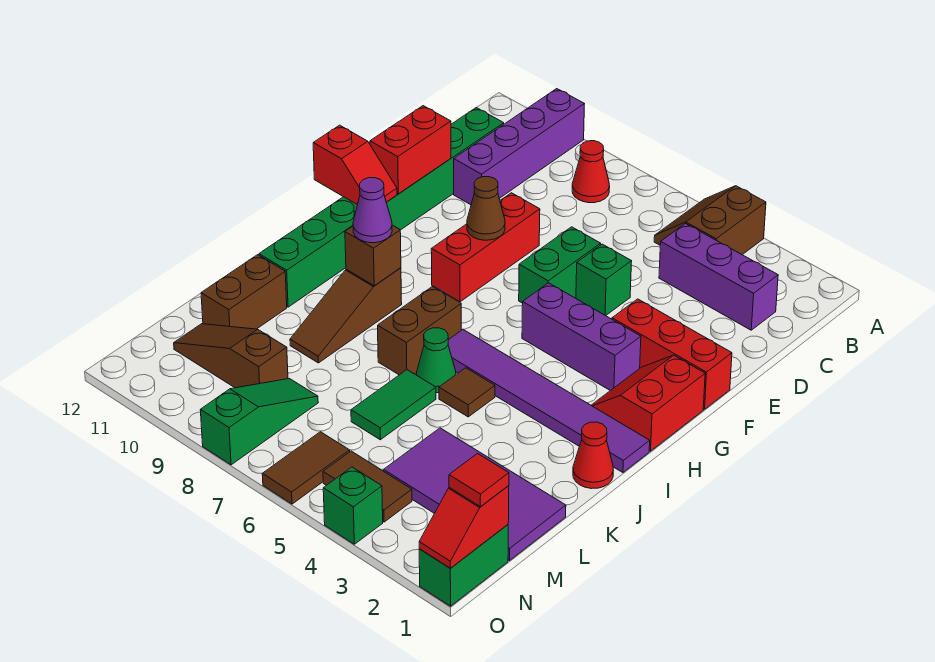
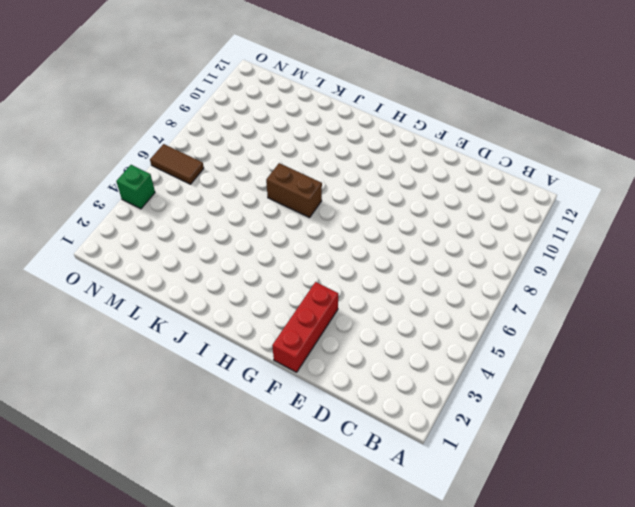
none -> brown 2x2 slope [654,186,766,255]
none -> purple 1x4 brick [454,89,584,205]
none -> red 1x1 cone [572,141,610,203]
none -> purple 1x3 brick [659,223,778,330]

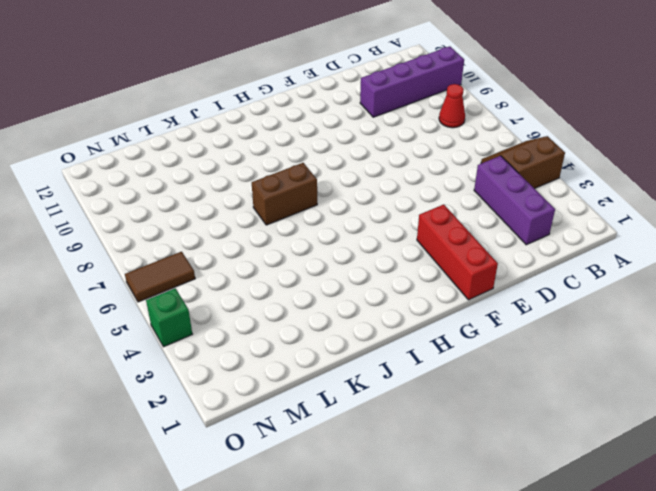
none -> green 1x8 brick [259,108,504,307]
none -> green 1x1 brick [576,244,632,316]
none -> green 1x2 brick [519,227,601,303]
none -> red 1x3 brick [431,193,540,302]

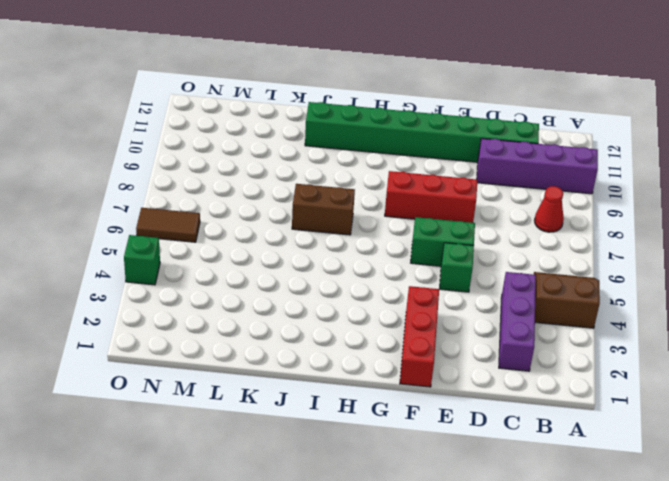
none -> red 2x2 slope [591,355,705,451]
none -> purple 1x3 brick [522,283,641,391]
none -> purple 1x6 tile [448,329,650,472]
none -> brown 1x3 slope [290,268,402,363]

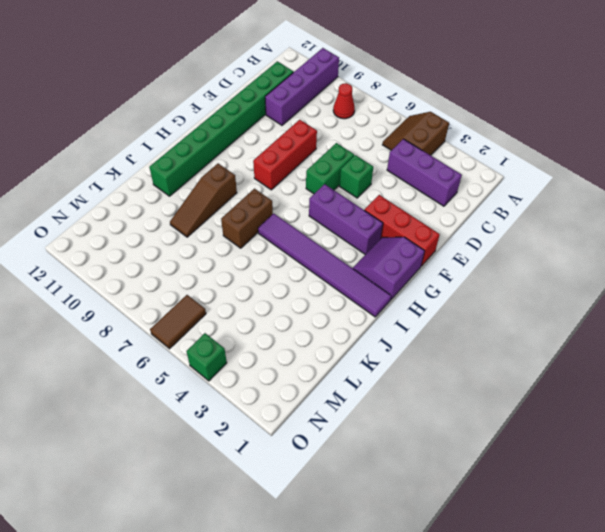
purple 2x2 slope [353,237,425,299] -> red 2x2 slope [591,355,705,451]
none -> red 1x1 cone [573,422,613,489]
none -> brown 1x1 tile [439,368,495,417]
none -> green 1x1 cone [417,328,456,393]
none -> green 1x2 tile [351,370,436,440]

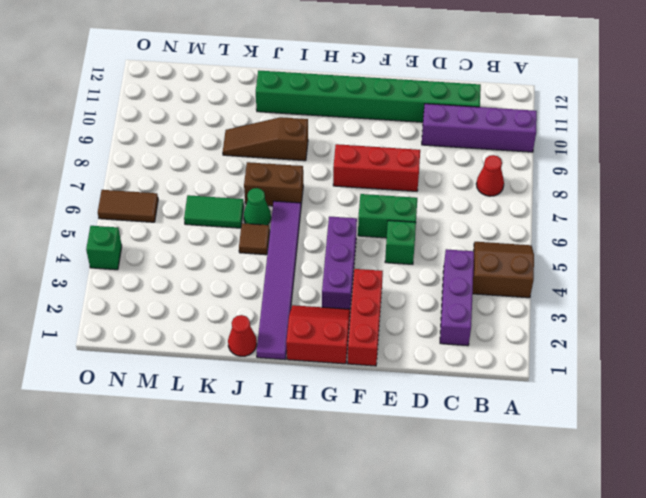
none -> brown 1x2 brick [201,255,287,329]
none -> purple 2x4 tile [384,428,566,561]
none -> green 1x3 slope [200,379,318,465]
none -> brown 1x3 slope [174,324,288,388]

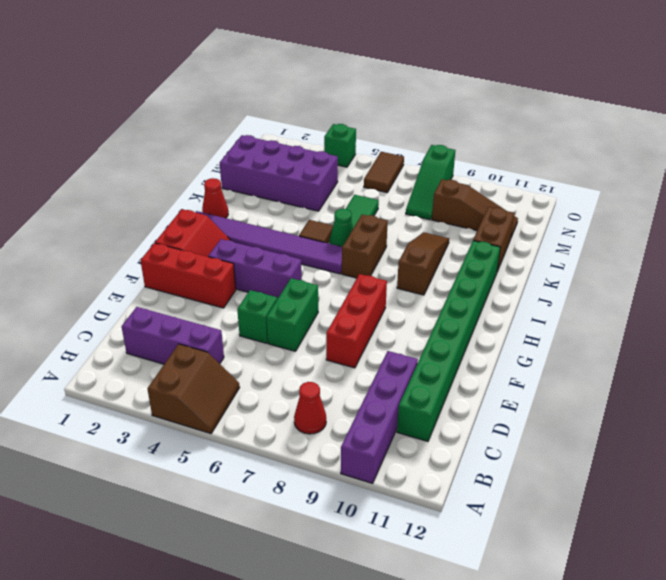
purple 2x4 brick [220,135,338,211] -> purple 2x4 tile [384,428,566,561]
none -> green 1x2 brick [419,525,508,606]
none -> brown 1x2 tile [323,451,412,522]
none -> red 1x2 brick [370,106,451,194]
none -> brown 1x1 cone [467,177,505,240]

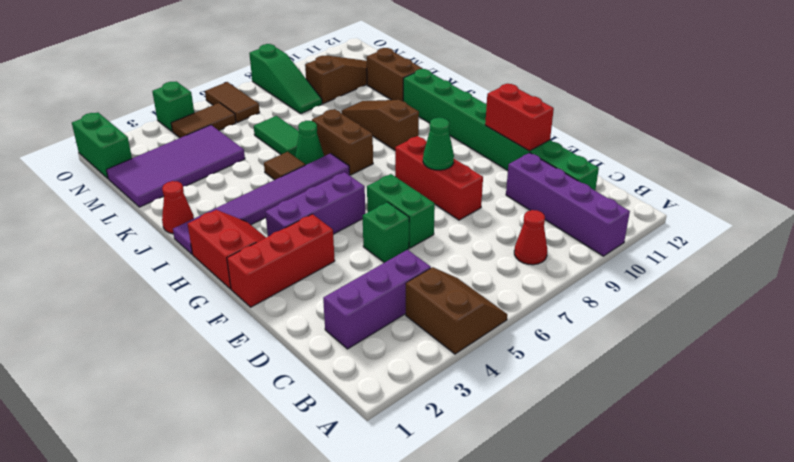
green 1x1 cone [423,118,454,170] -> brown 1x1 cone [467,177,505,240]
none -> red 1x2 slope [313,125,397,205]
none -> brown 1x1 brick [345,225,401,286]
none -> red 1x2 slope [419,486,509,568]
none -> purple 1x1 cone [353,178,392,243]

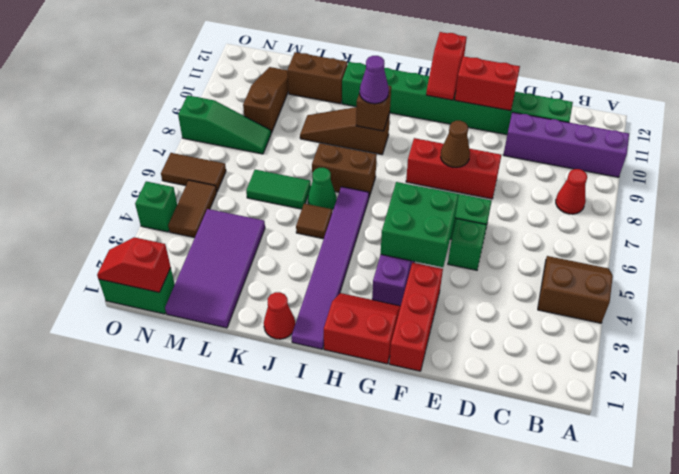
green 2x2 brick [381,182,459,267] -> none
none -> purple 1x3 brick [659,223,778,330]
none -> red 1x1 tile [449,454,509,507]

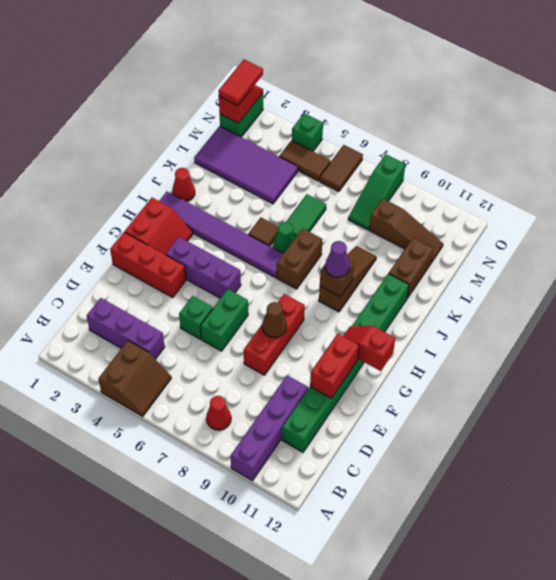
red 1x2 tile [219,59,263,106] -> red 1x1 tile [449,454,509,507]

